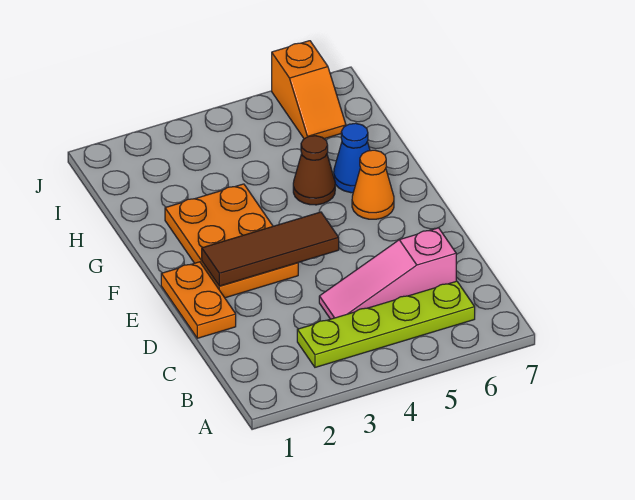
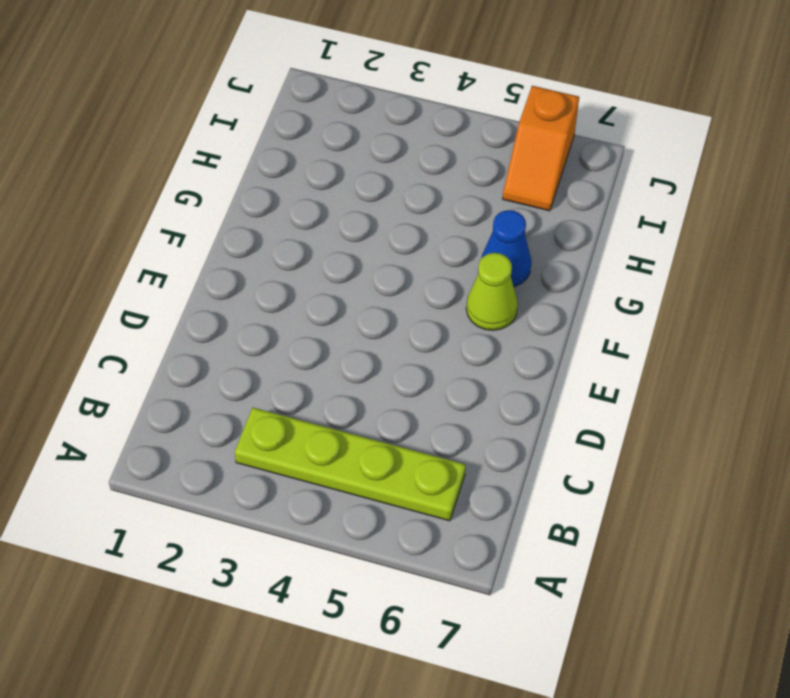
lime 1x1 cone [466,253,518,330] -> orange 1x1 cone [352,150,394,219]
none -> pink 1x3 slope [319,228,456,319]
none -> orange 1x2 plate [161,262,236,338]

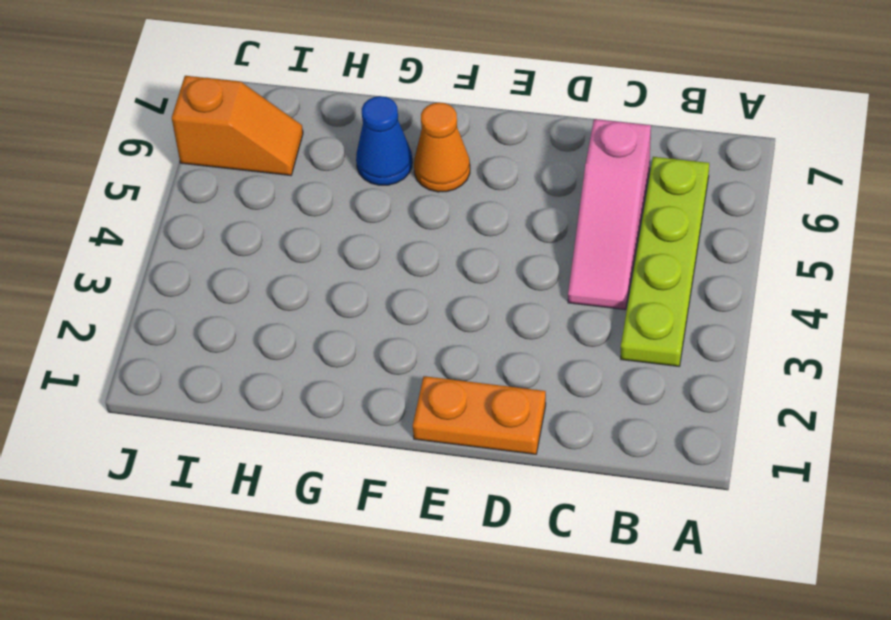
none -> orange 2x3 plate [165,184,298,298]
none -> brown 1x1 cone [293,136,335,205]

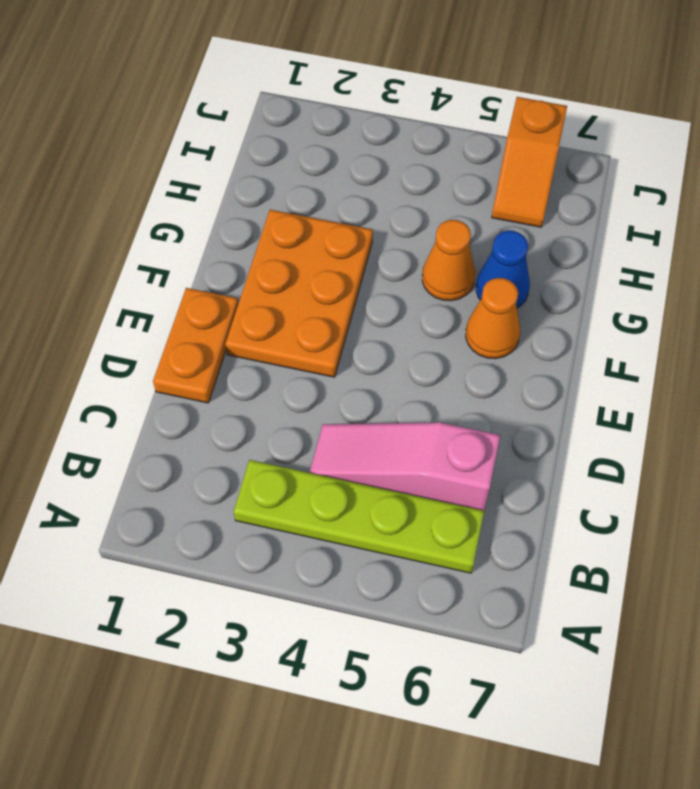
orange 1x1 cone [422,220,475,301] -> brown 1x1 cone [293,136,335,205]
none -> brown 1x3 tile [202,212,339,286]

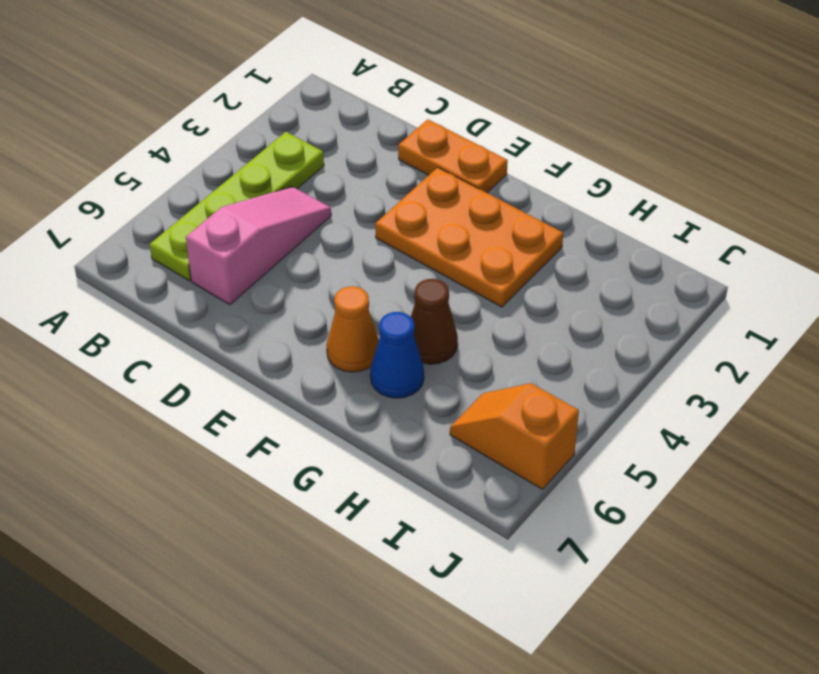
none -> brown 1x3 tile [202,212,339,286]

